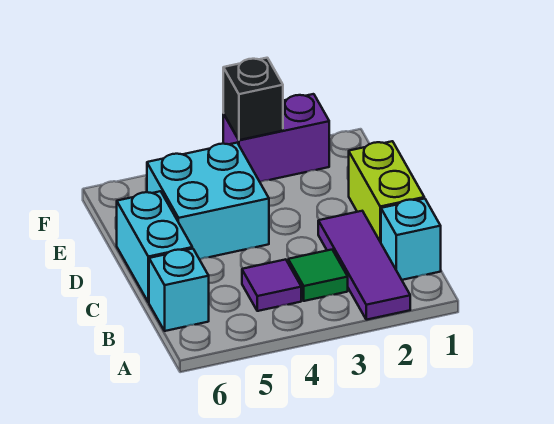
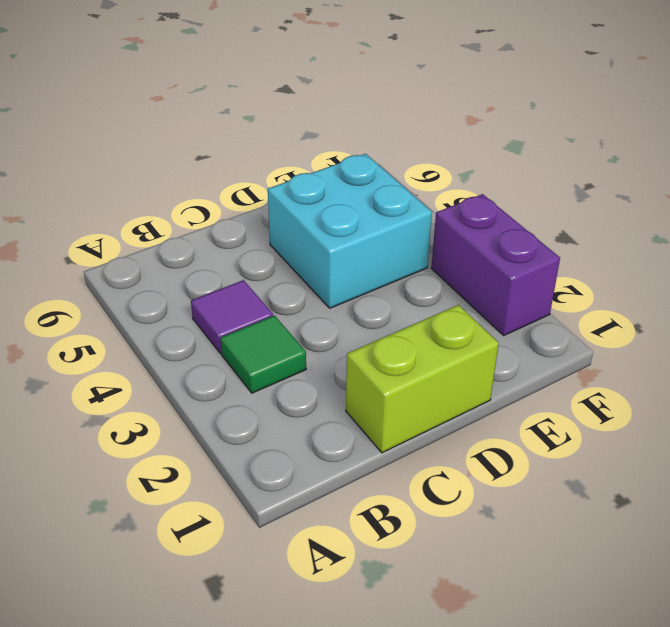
none -> purple 1x3 tile [318,211,410,320]
none -> cyan 1x1 brick [381,199,441,280]

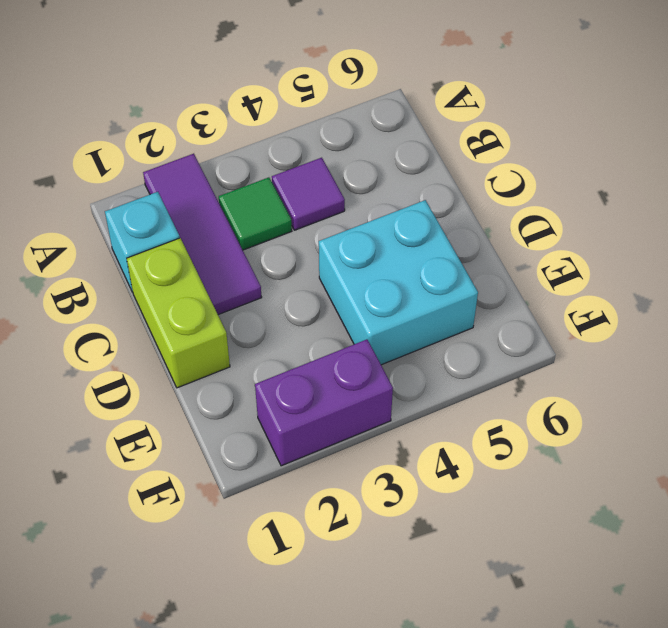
none -> cyan 1x1 brick [149,249,209,331]
none -> cyan 1x2 brick [117,191,192,302]

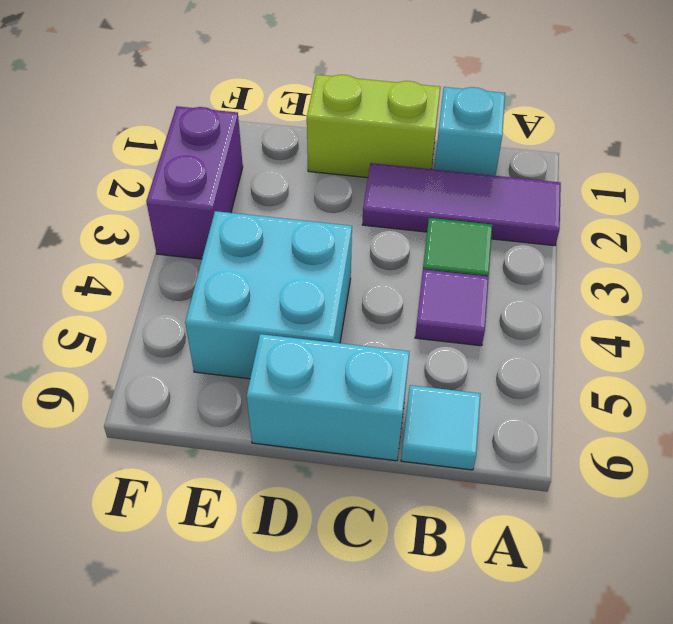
cyan 1x1 tile [401,385,480,470] -> cyan 1x1 brick [149,249,209,331]
none -> black 1x1 brick [223,58,283,140]

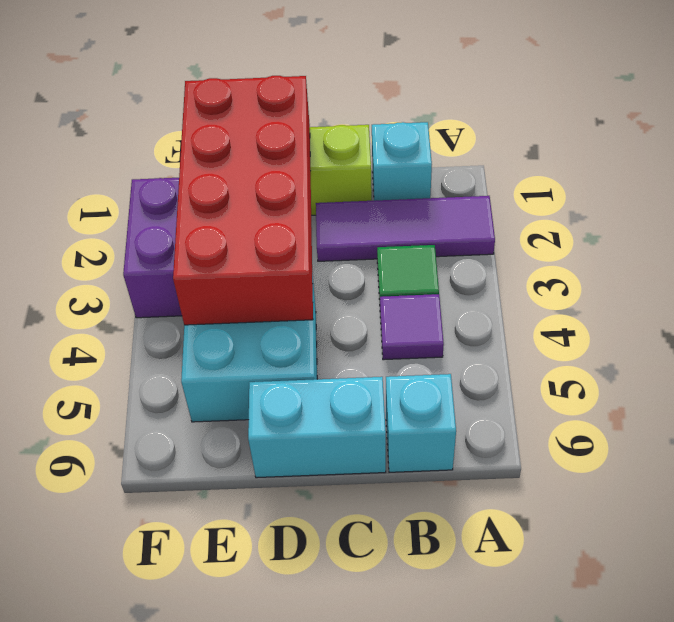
red 2x4 brick [173,76,313,325] -> none
none -> black 1x1 brick [223,58,283,140]

